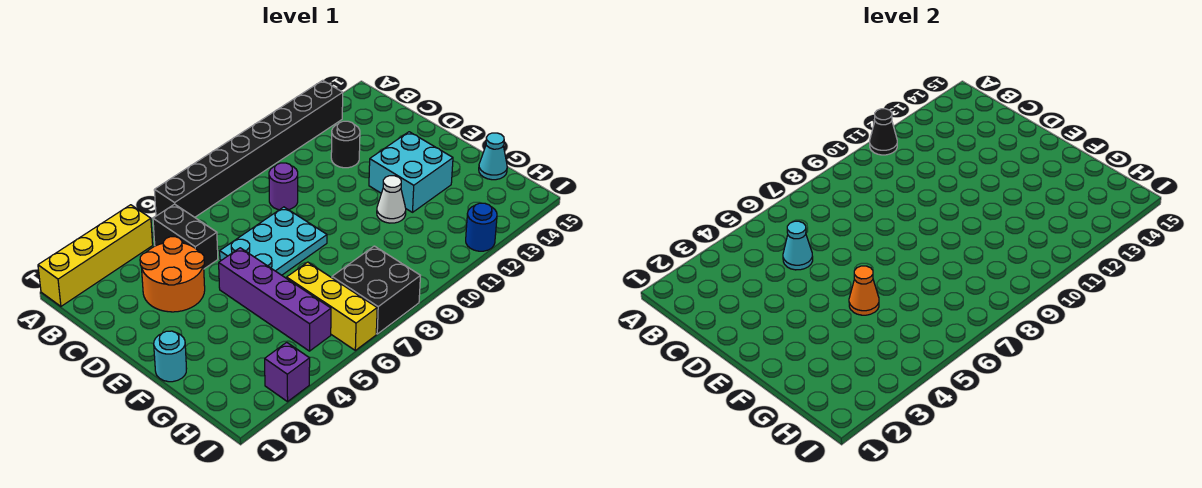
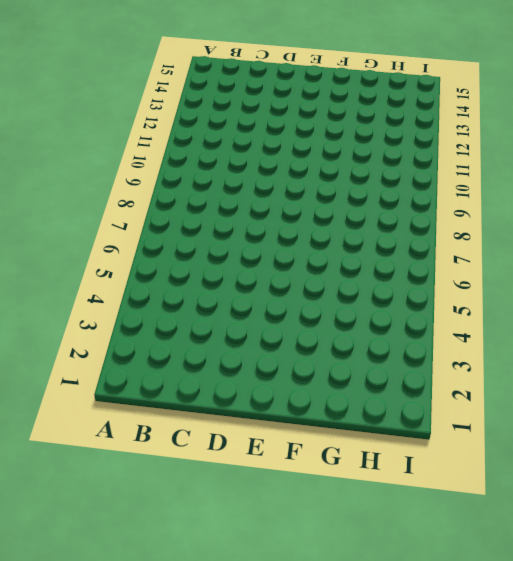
none -> yellow 1x4 brick [38,205,153,306]
none -> black 1x8 brick [154,80,343,217]
none -> black 1x2 brick [153,204,218,269]

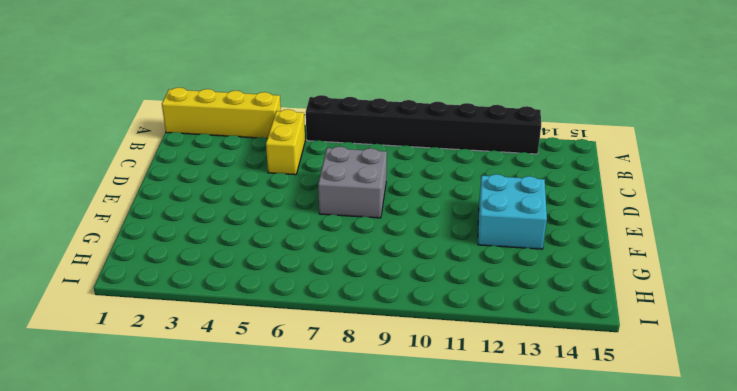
yellow 1x2 brick [266,109,305,175] -> black 1x2 brick [153,204,218,269]
grey 2x2 brick [318,147,387,218] -> cyan 2x3 plate [220,207,327,275]
none -> orange 2x2 round brick [140,237,205,312]
none -> purple 1x1 round brick [269,163,298,210]
none -> black 1x1 round brick [331,121,360,168]

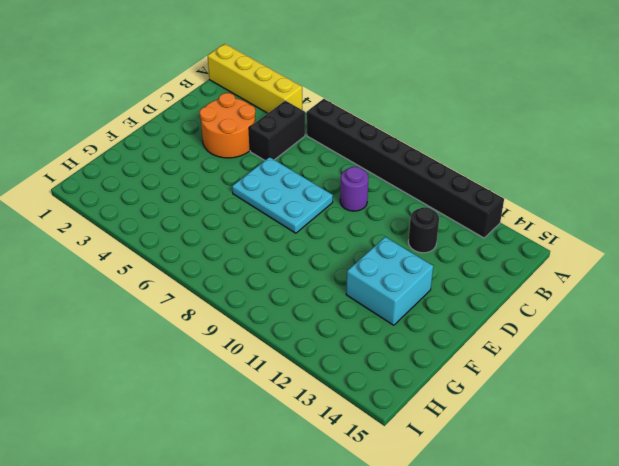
none -> purple 1x4 brick [219,248,331,351]
none -> cyan 1x1 round brick [154,331,187,382]
none -> white 1x1 cone [377,176,406,223]

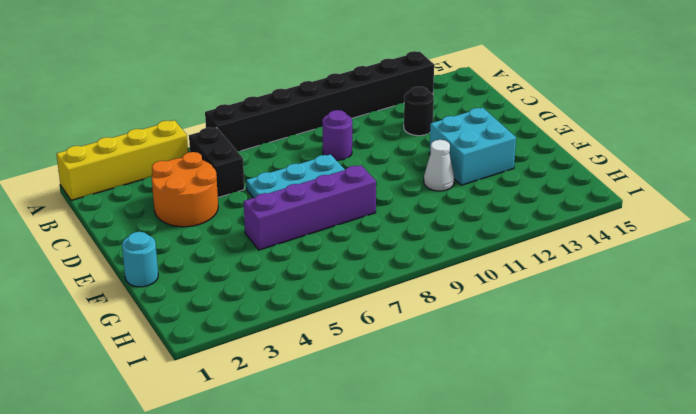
purple 1x4 brick [244,165,376,250] -> purple 1x4 brick turned to [219,248,331,351]
none -> yellow 1x3 brick [287,262,377,350]
none -> cyan 1x1 cone [479,133,507,180]
none -> black 2x2 brick [332,246,420,334]

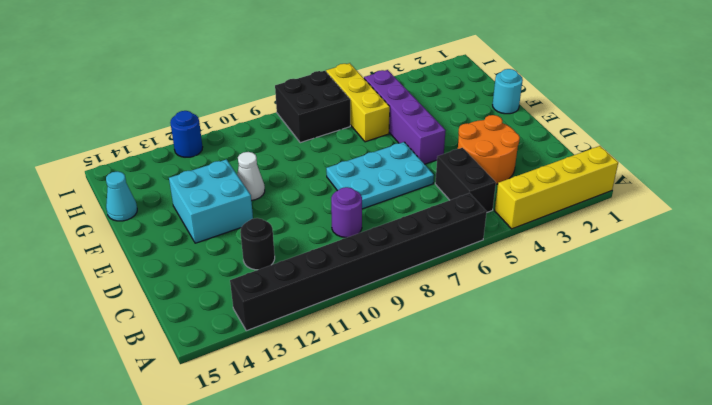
none -> purple 1x1 brick [265,342,310,402]
none -> black 1x1 cone [870,109,897,155]
none -> cyan 1x1 cone [783,221,813,270]

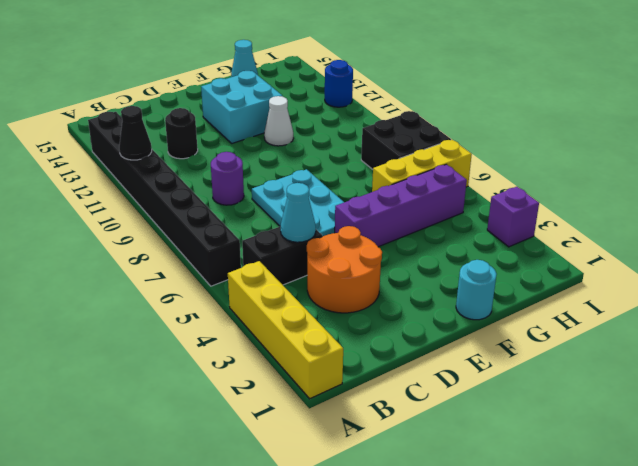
none -> orange 1x1 cone [849,266,879,315]

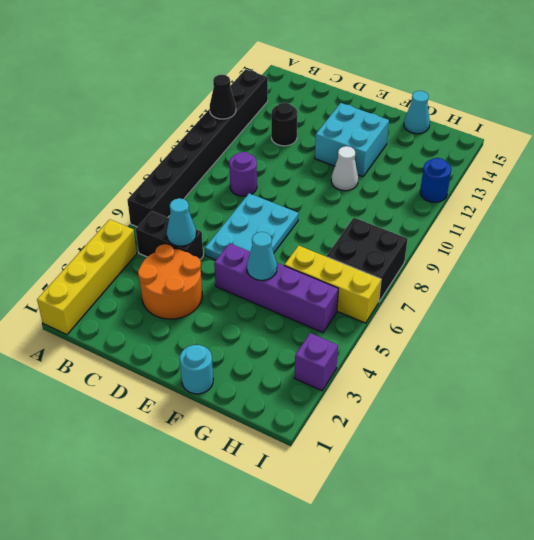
cyan 1x1 cone [247,232,277,280] -> orange 1x1 cone [849,266,879,315]

